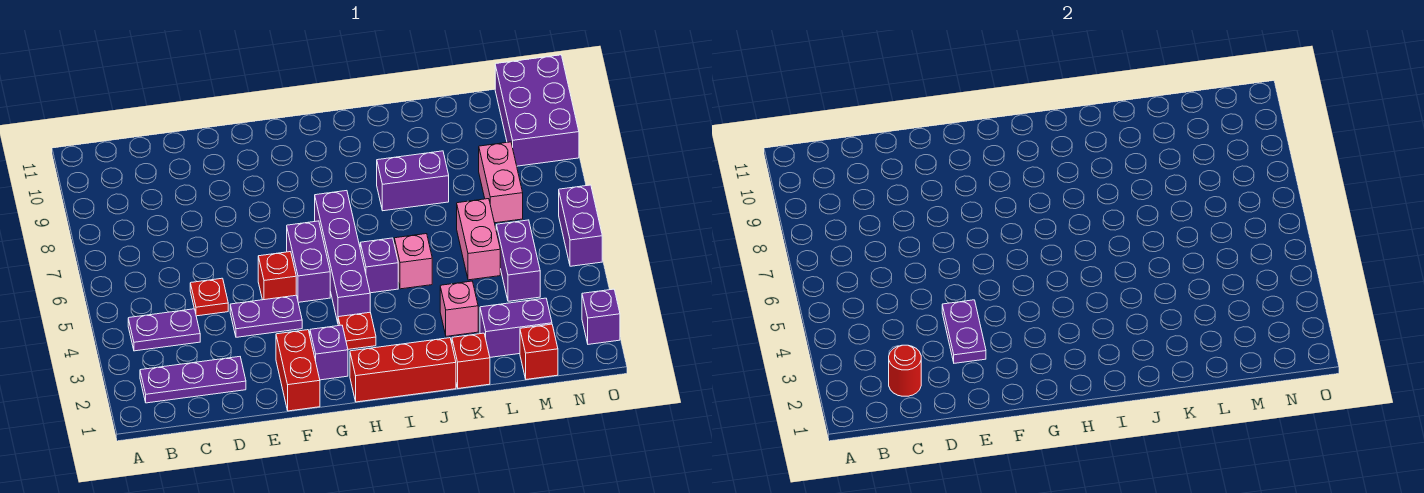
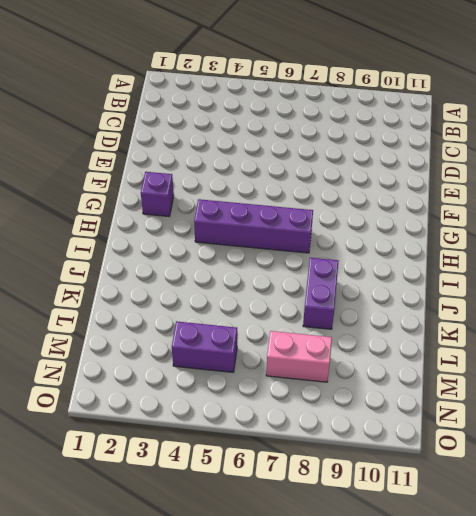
none -> purple 1x3 plate [140,357,246,403]
none -> purple 1x2 plate [128,309,200,351]
none -> red 1x1 plate [190,278,228,316]

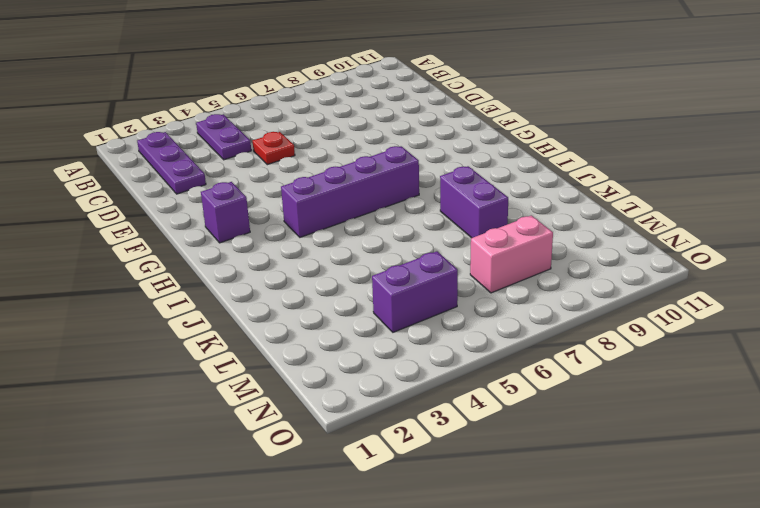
none -> purple 1x2 plate [230,295,302,337]
none -> red 1x2 brick [276,330,320,411]
none -> red 1x1 brick [258,252,296,300]

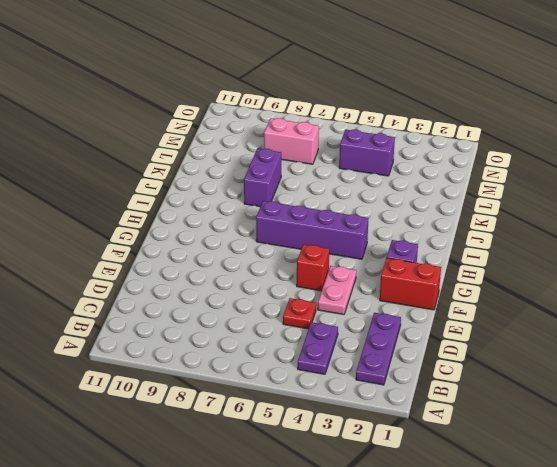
pink 1x2 plate [318,266,356,314] -> purple 1x2 plate [230,295,302,337]
none -> purple 1x2 brick [287,221,330,302]
none -> red 1x3 brick [350,338,456,402]
none -> red 1x1 plate [338,312,376,349]

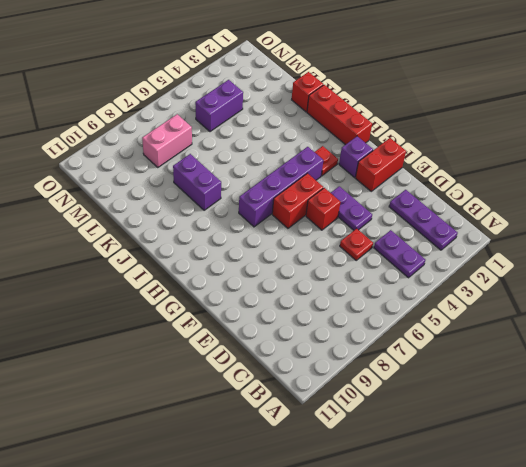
red 1x2 brick [272,173,323,228] -> purple 1x2 brick [287,221,330,302]
none -> purple 1x1 brick [360,238,398,293]
none -> pink 1x1 brick [394,234,432,289]
none -> pink 1x1 brick [440,281,478,336]

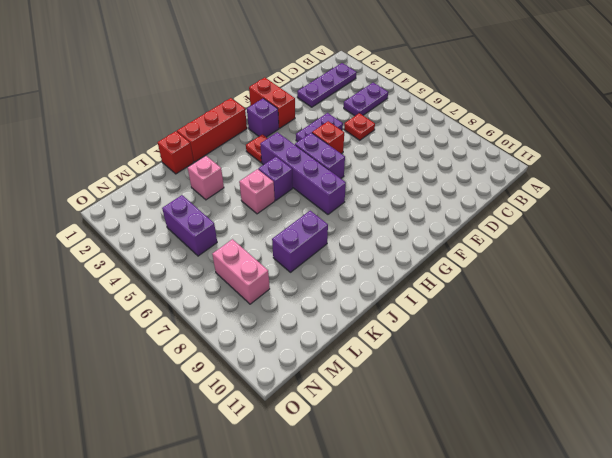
none -> purple 1x2 brick [480,298,552,357]
none -> pink 1x2 brick [457,199,500,280]
none -> red 1x1 brick [520,324,558,379]

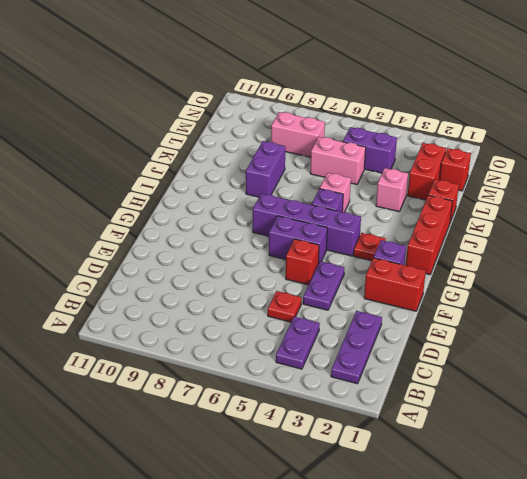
red 1x2 brick [408,143,446,200] -> purple 1x2 brick [480,298,552,357]
none -> purple 2x3 brick [495,55,579,166]
none -> purple 1x1 brick [582,289,620,344]
none -> purple 1x2 brick [559,185,602,266]

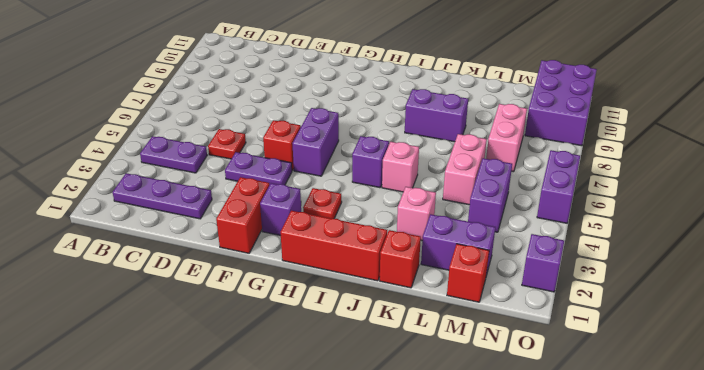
none -> purple 1x4 brick [315,191,370,322]
none -> red 1x1 round brick [889,345,921,396]
none -> purple 1x2 plate [942,300,986,363]

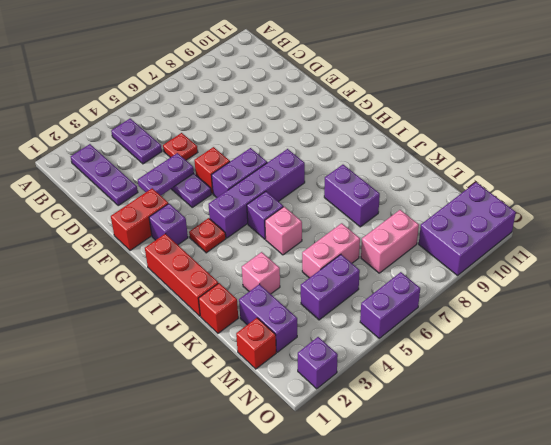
none -> red 1x1 round brick [889,345,921,396]

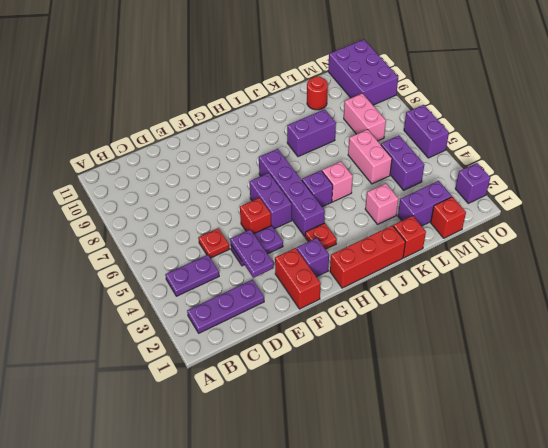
red 1x1 round brick [307,76,328,110] -> red 1x1 round brick moved to [889,345,921,396]

